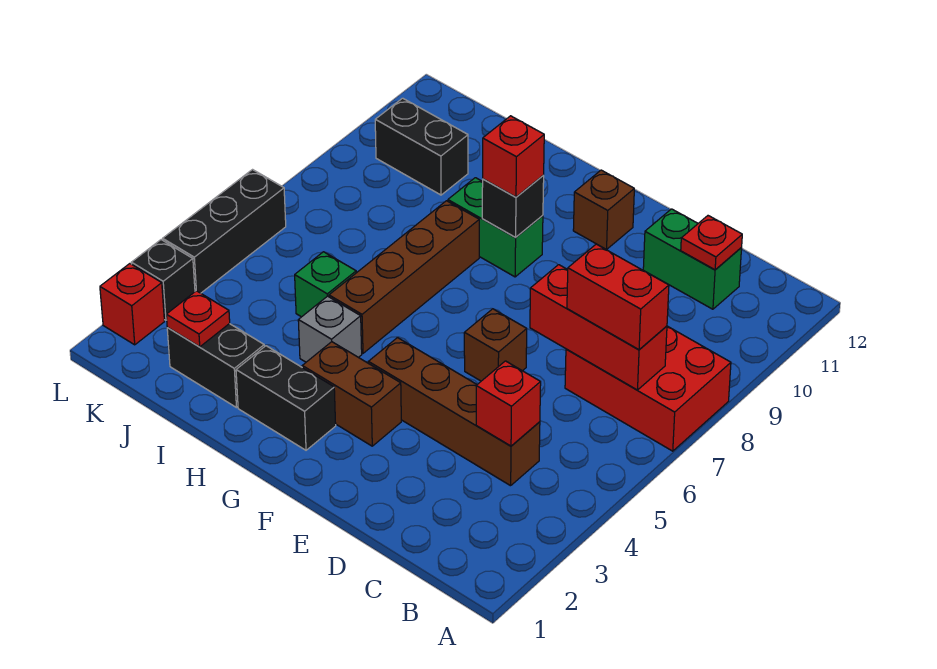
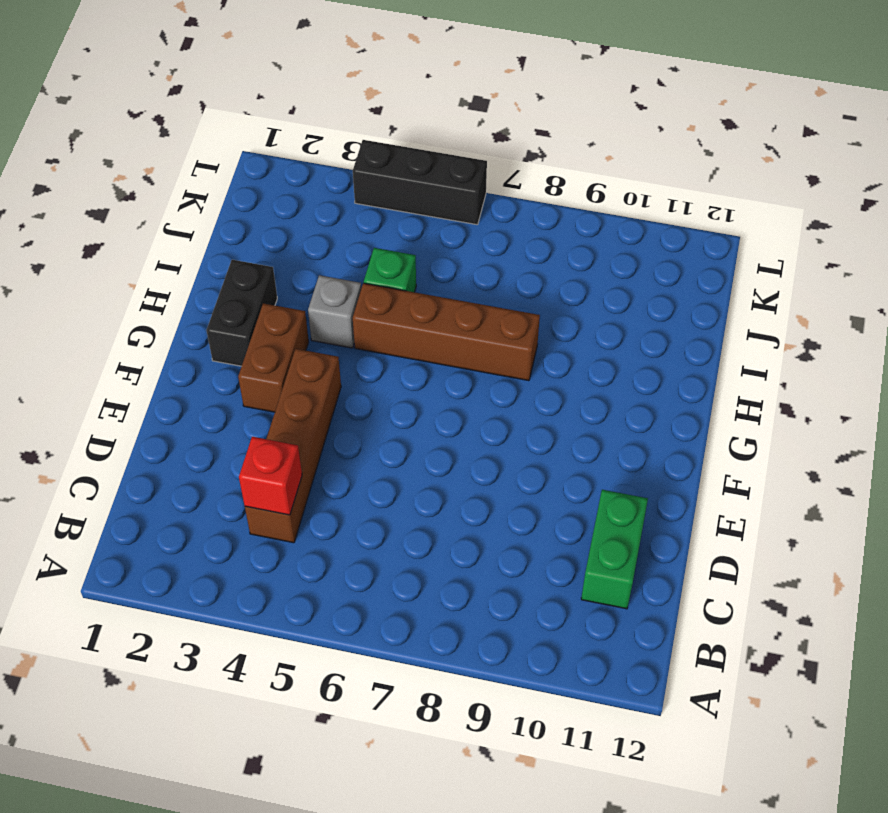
none -> red 2x3 brick [565,326,731,451]
none -> brown 1x1 brick [464,309,527,381]
none -> brown 1x1 brick [573,170,634,249]

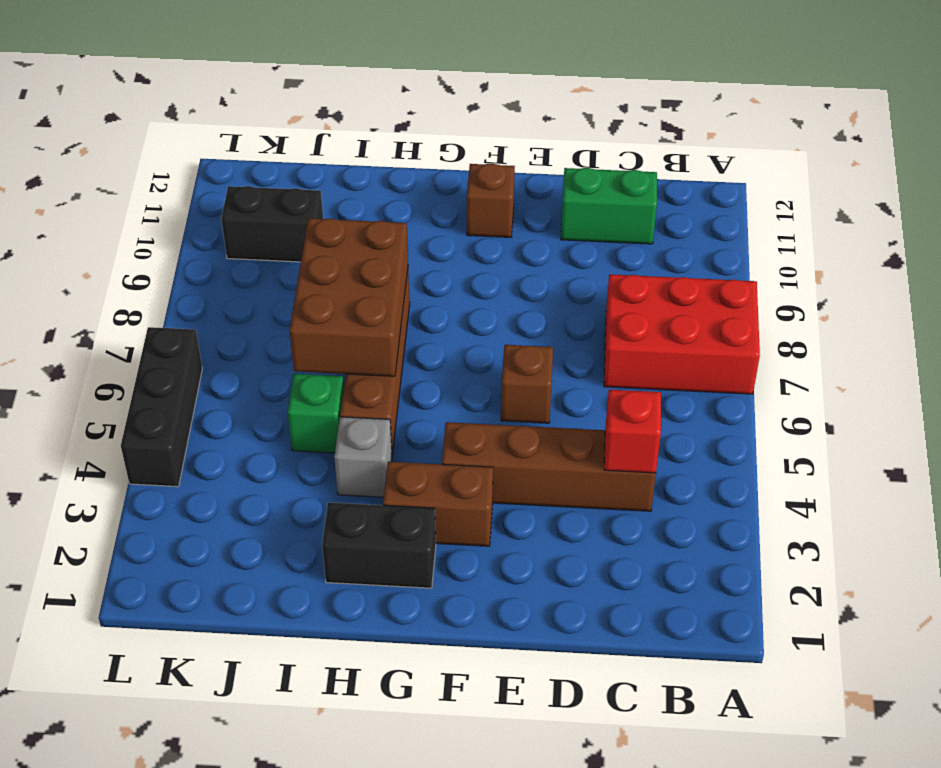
brown 2x3 brick [290,218,408,376] -> none
none -> green 1x2 brick [448,178,543,277]
none -> black 1x2 brick [167,324,264,408]
none -> red 1x1 brick [100,264,164,345]

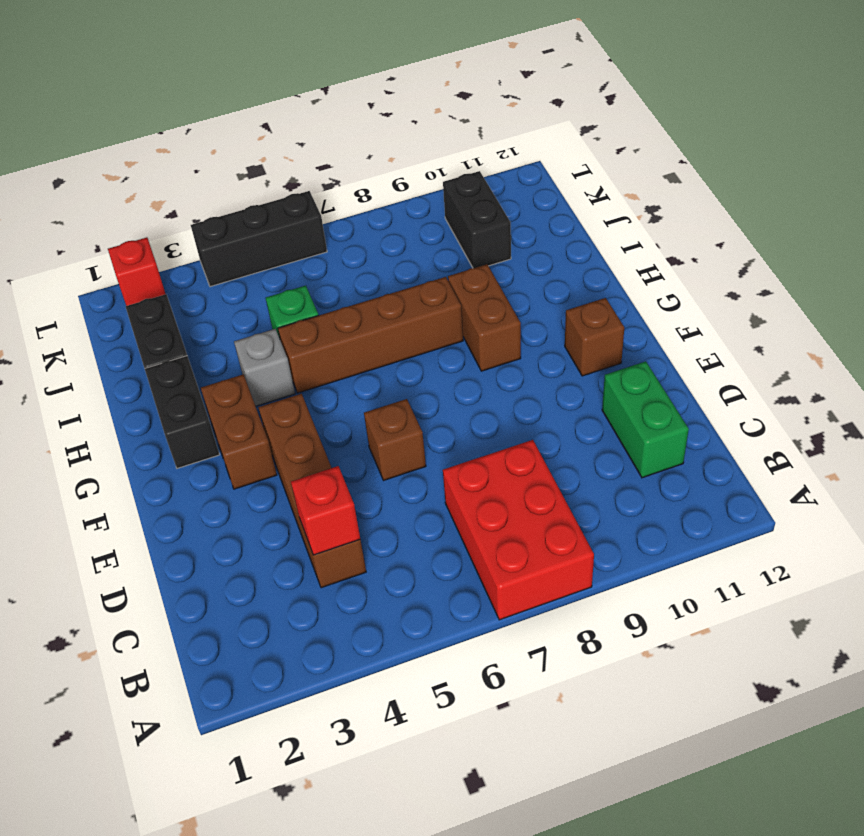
brown 1x2 brick [448,264,521,371] -> green 1x2 brick [448,178,543,277]
none -> black 1x1 brick [131,240,195,320]
none -> red 1x3 brick [530,265,667,390]
none -> red 1x1 plate [681,216,742,270]

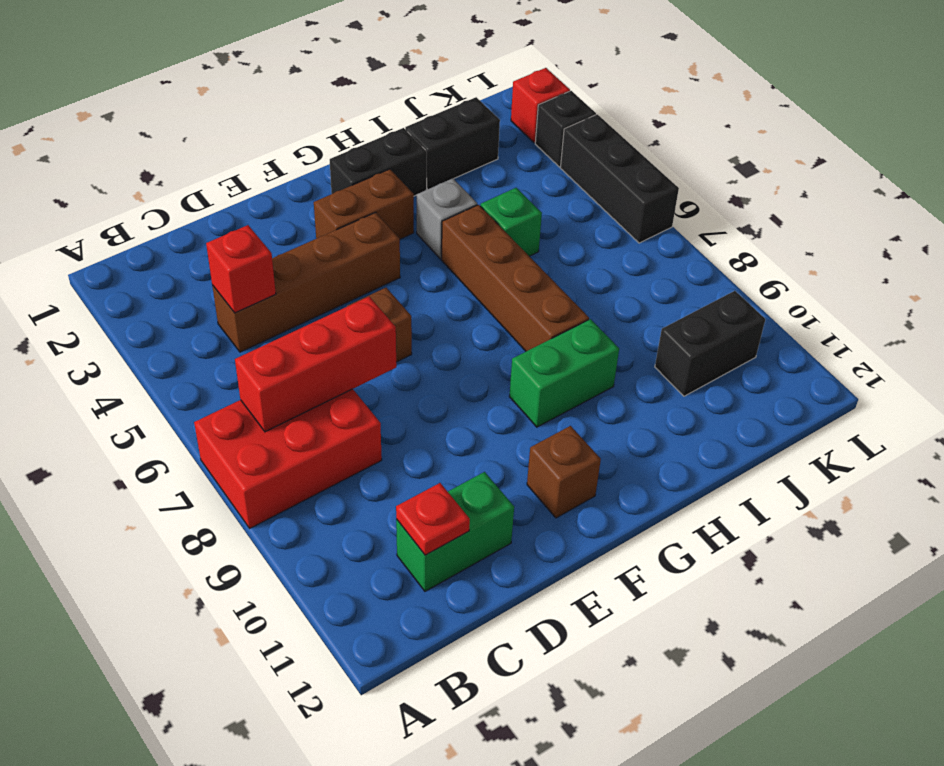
none -> black 1x1 brick [482,176,544,238]
none -> red 1x1 plate [166,291,230,347]
none -> red 1x2 brick [567,244,669,350]

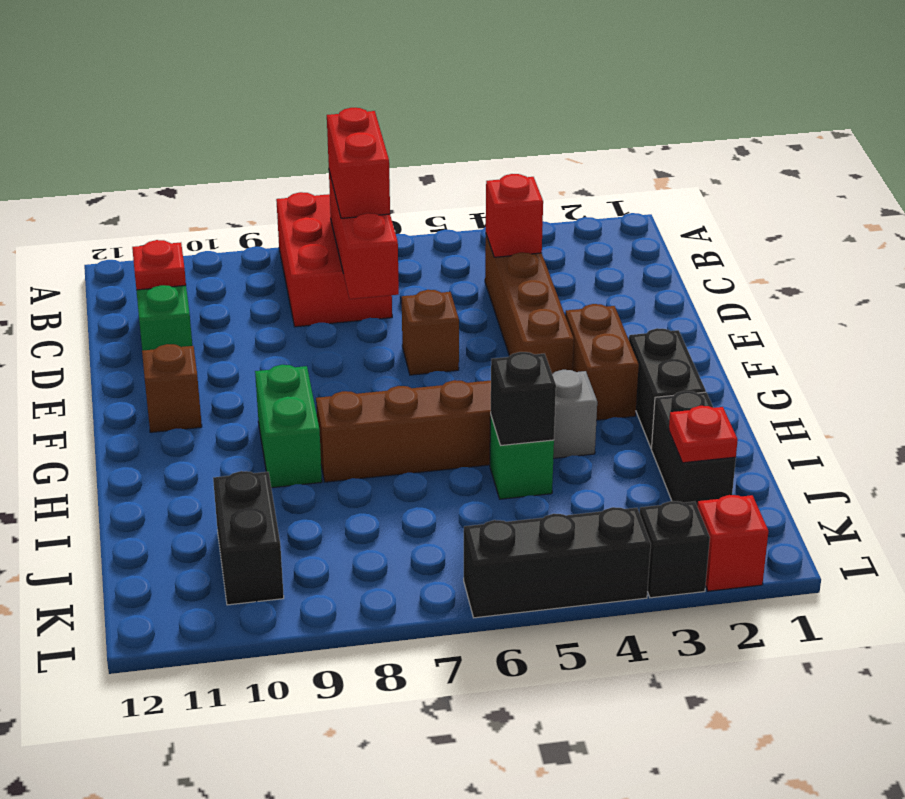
black 1x1 brick [491,352,556,446] -> black 1x1 brick moved to [482,176,544,238]
none -> red 1x1 brick [483,116,544,197]

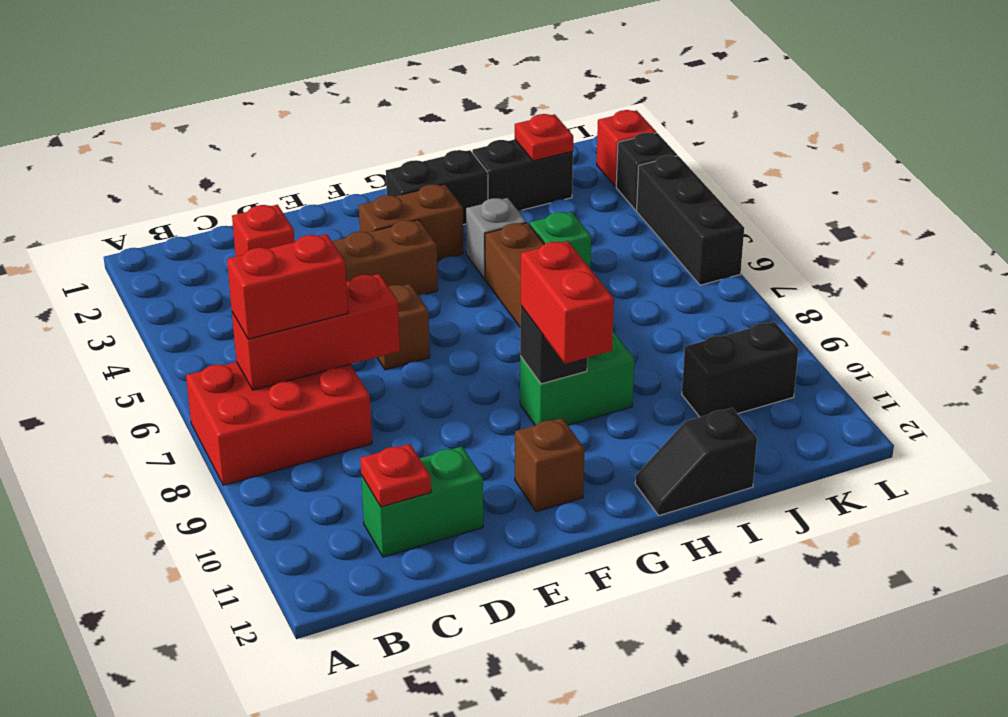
red 1x2 brick [521,241,614,364] -> red 1x1 brick [483,116,544,197]
black 1x2 slope [635,408,757,515] -> none

